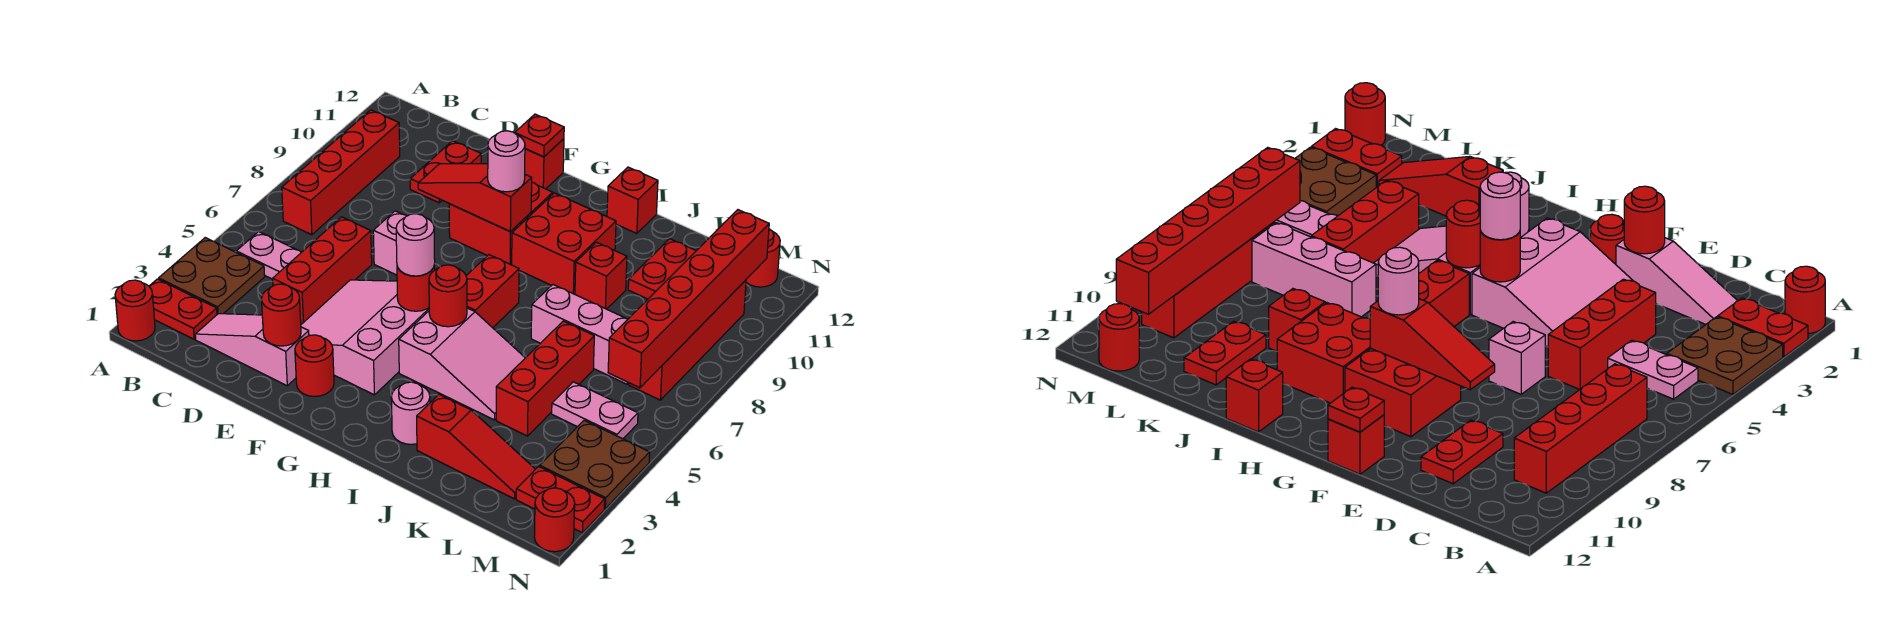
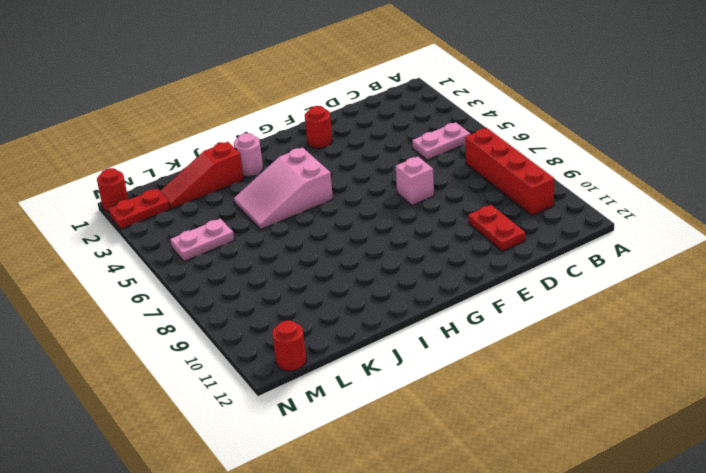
none -> red 1x1 round brick [115,280,155,341]
none -> red 1x2 plate [149,279,217,339]
none -> brown 2x2 plate [159,238,265,314]
none -> pink 1x3 slope [195,314,309,386]

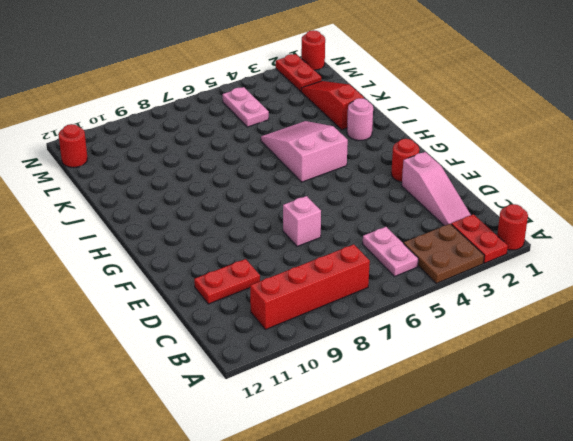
none -> red 1x3 brick [273,217,372,324]
none -> pink 3x3 slope [301,280,429,395]
none -> red 2x2 brick [449,182,553,265]
none -> red 1x1 brick [525,139,564,189]

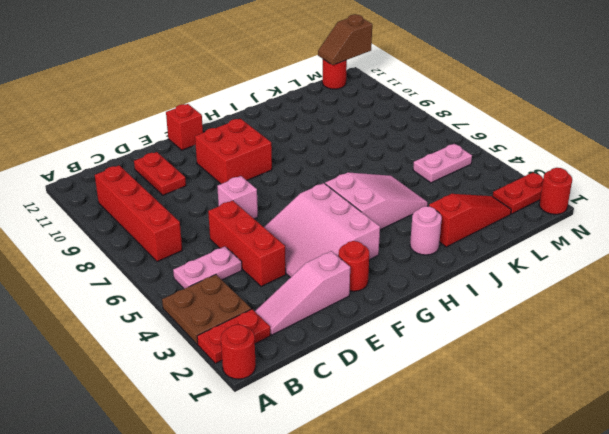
brown 1x2 slope [318,14,372,65] -> none
none -> red 1x2 brick [466,255,519,328]
none -> red 2x2 brick [512,193,616,294]
none -> red 1x1 brick [607,167,658,234]
none -> pink 1x3 brick [531,285,628,384]

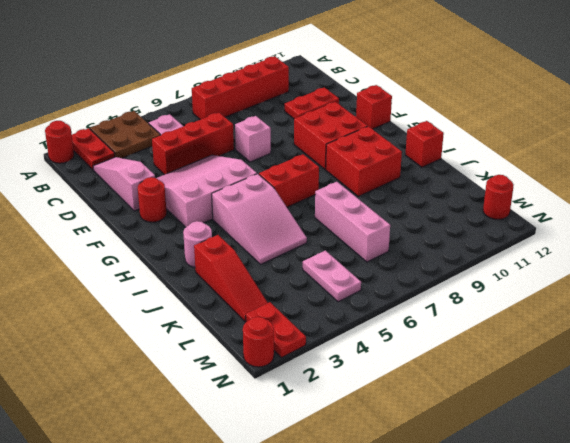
none -> red 1x1 brick [575,242,627,309]
none -> red 1x3 brick [496,321,594,436]
none -> red 1x2 plate [628,239,696,299]
none -> brown 2x2 plate [540,420,650,509]

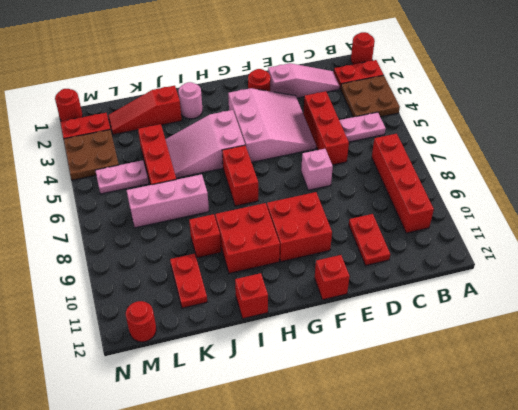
none -> red 1x4 brick [629,280,746,400]
none -> red 1x1 round brick [262,284,301,346]
none -> red 1x3 slope [418,164,532,232]
none -> red 1x1 plate [515,114,564,157]

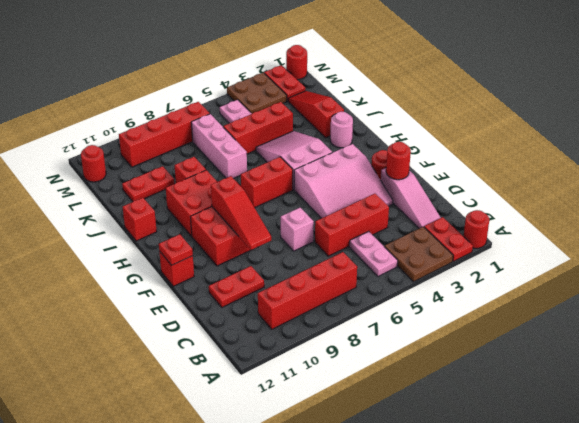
none -> red 1x1 round brick [397,264,435,311]
none -> red 1x1 round brick [429,265,467,327]
none -> red 1x6 brick [608,210,769,388]
none -> pink 1x1 round brick [396,214,435,276]

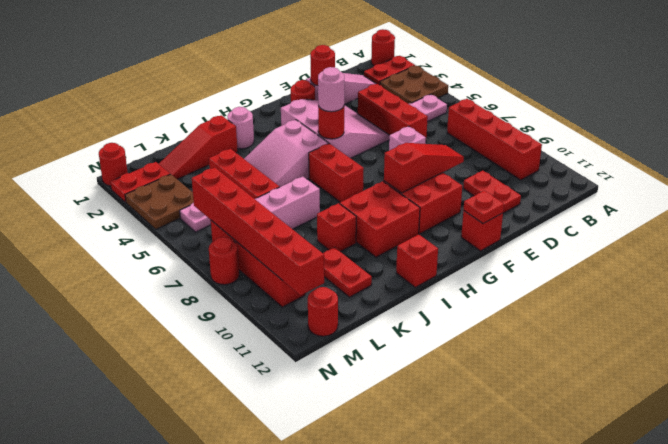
red 1x1 round brick [209,237,239,285] -> red 1x1 round brick moved to [429,265,467,327]
none -> pink 1x1 round brick [488,131,525,192]

